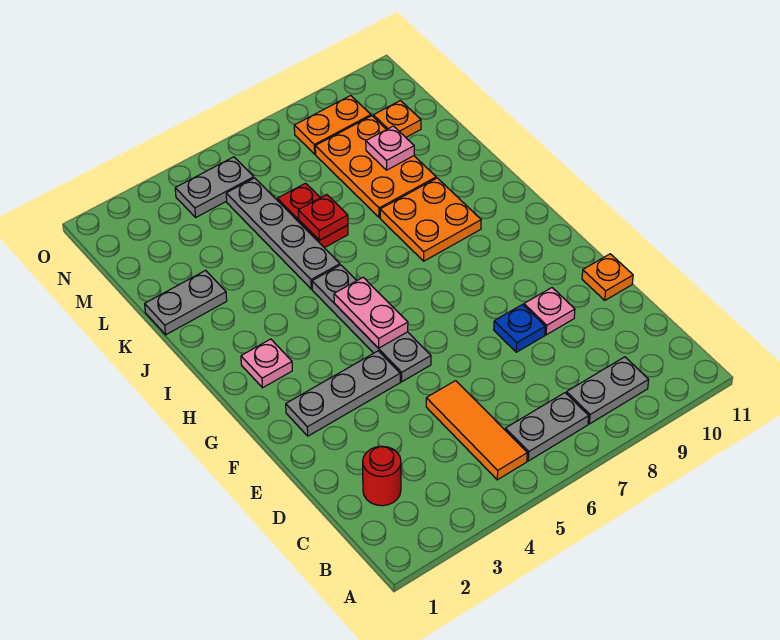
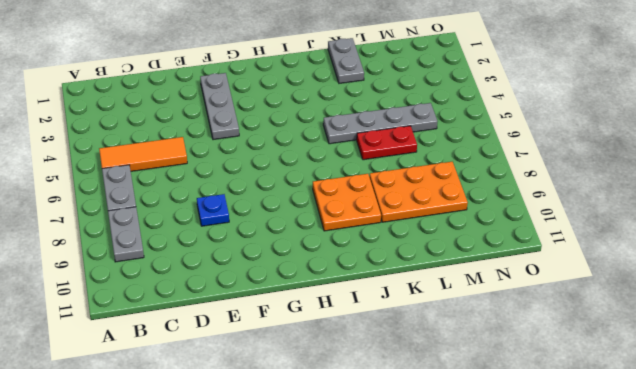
none -> red 1x1 round brick [363,446,401,506]
none -> pink 1x1 plate [524,288,575,335]
none -> orange 1x1 plate [582,254,633,300]

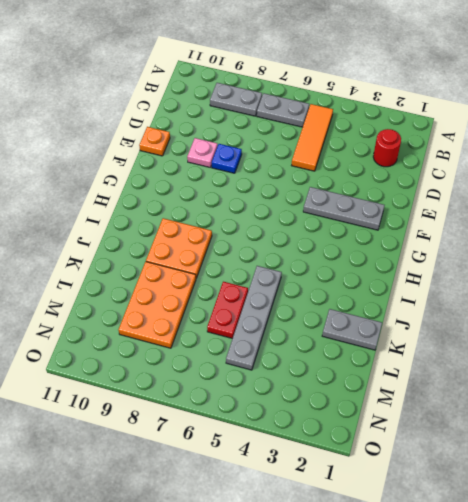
none -> grey 1x4 plate [312,265,431,382]
none -> pink 1x1 plate [241,339,292,388]
none -> orange 1x1 plate [373,101,421,137]

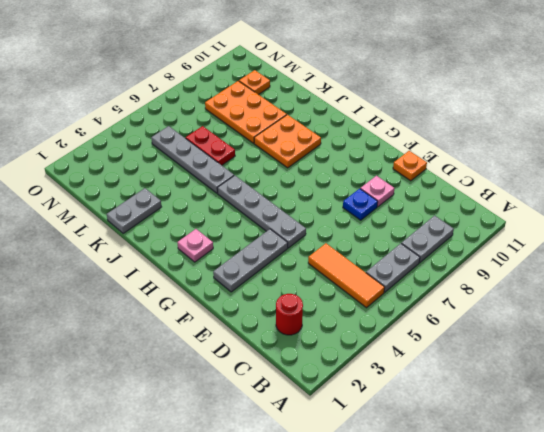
none -> grey 1x2 plate [175,157,254,217]
none -> orange 1x2 plate [294,96,371,154]
none -> pink 1x2 plate [334,277,408,348]

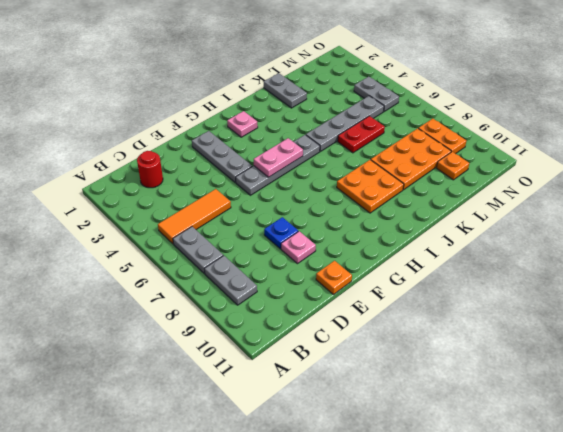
none -> red 1x1 plate [298,195,348,240]
none -> pink 1x1 plate [366,126,414,170]

